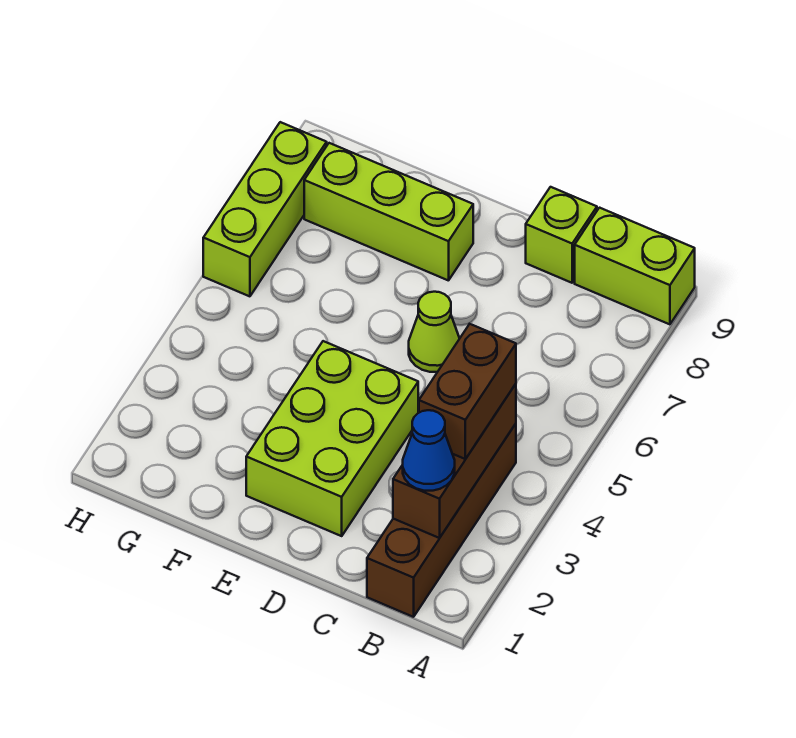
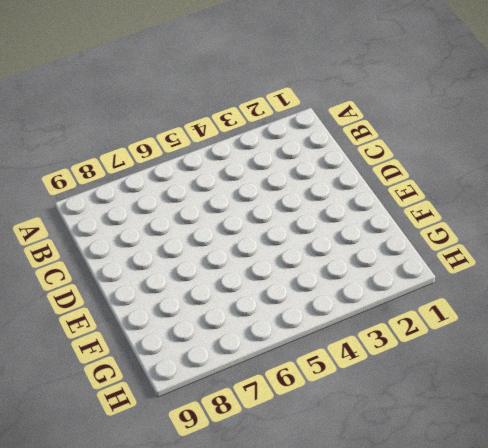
none -> lime 1x2 brick [575,208,695,324]
none -> brown 1x4 brick [367,424,516,617]

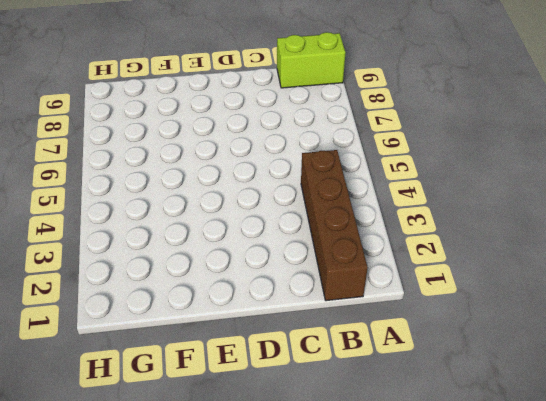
none -> lime 1x1 brick [526,187,597,283]
none -> lime 2x3 brick [246,341,418,536]

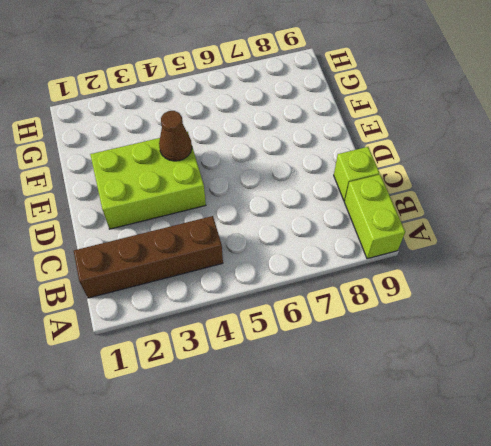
brown 1x1 cone [159,111,192,161] -> none
none -> lime 1x1 cone [409,292,460,372]
none -> lime 1x3 brick [304,143,473,281]

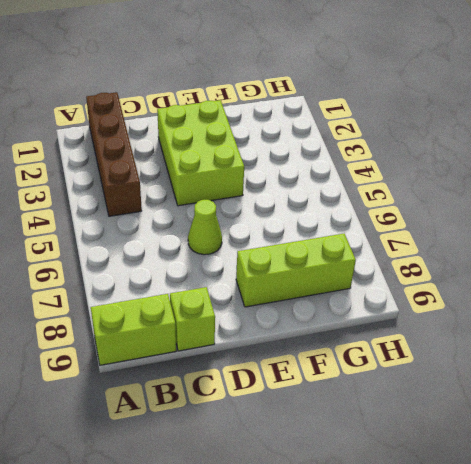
none -> lime 1x3 brick [203,122,327,296]
none -> brown 1x3 brick [393,384,516,538]

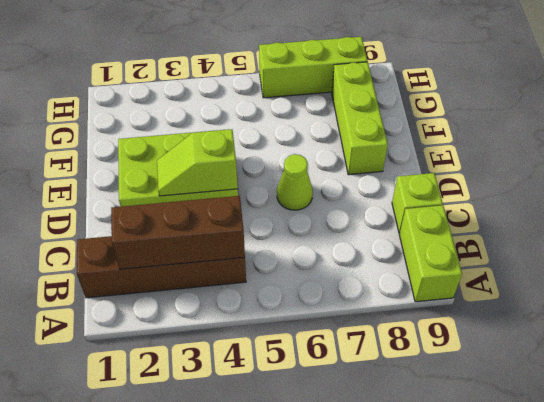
lime 1x2 slope [157,129,238,196] -> none
none -> blue 1x1 cone [403,410,455,491]
none -> brown 1x2 brick [419,324,516,459]

